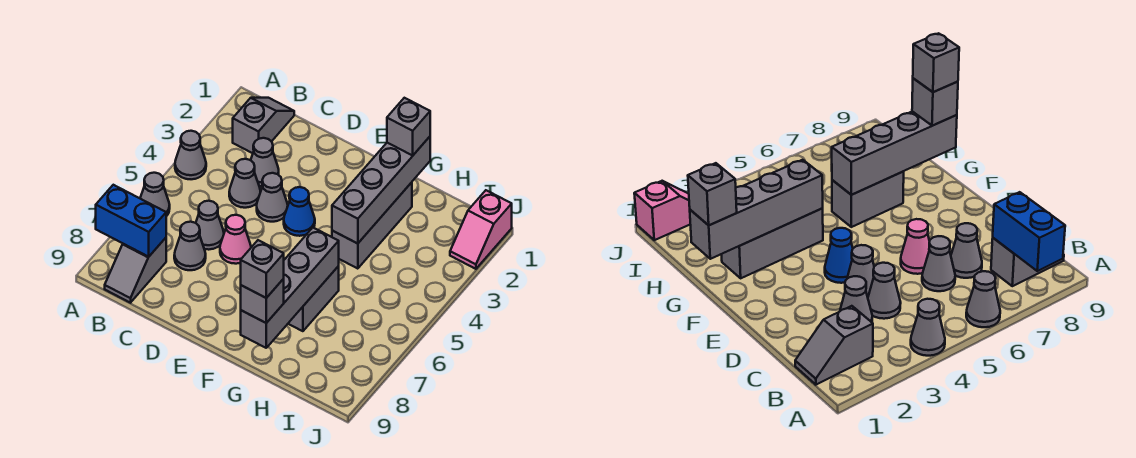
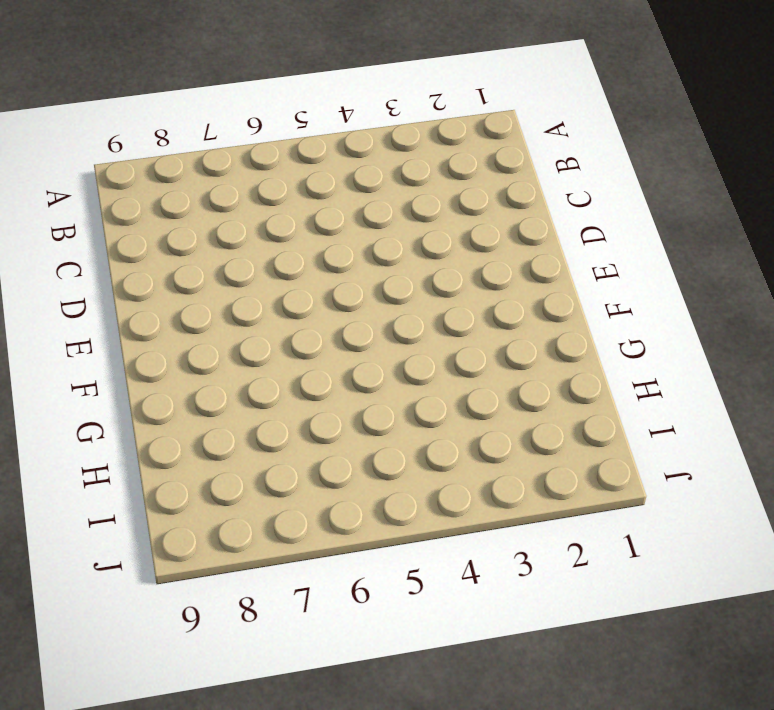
none -> grey 1x1 cone [175,131,206,179]
none -> grey 1x1 cone [140,173,170,216]
none -> grey 1x2 slope [233,98,294,153]

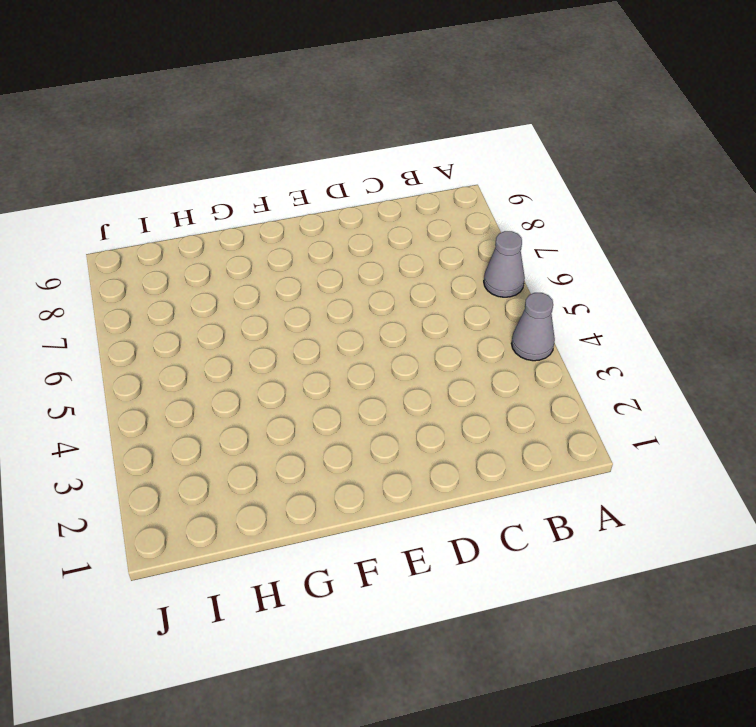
none -> grey 1x2 slope [233,98,294,153]
none -> grey 1x2 slope [105,238,166,303]
none -> grey 1x1 cone [251,138,279,187]

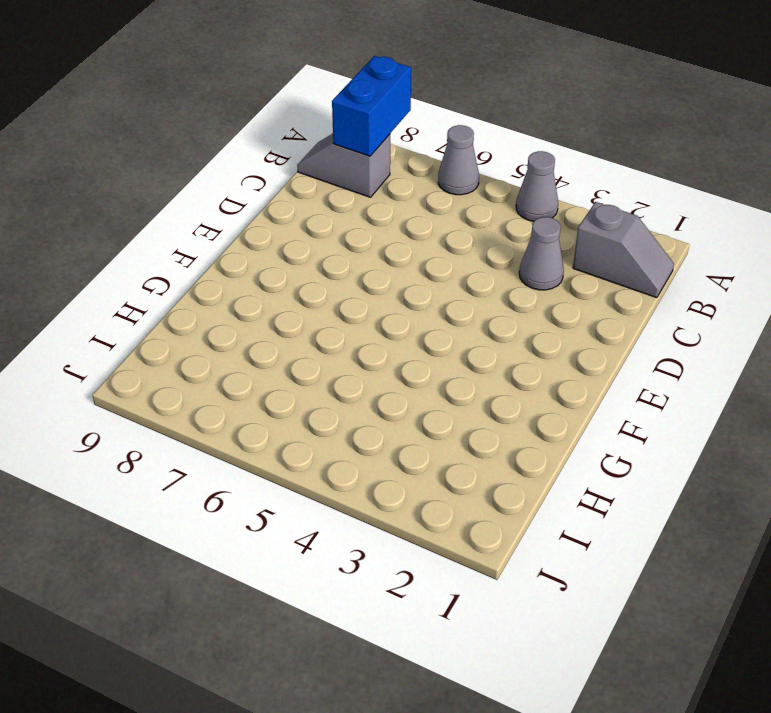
none -> grey 1x1 cone [229,159,261,208]
none -> grey 1x1 cone [196,201,224,250]
none -> grey 1x1 cone [174,222,206,270]

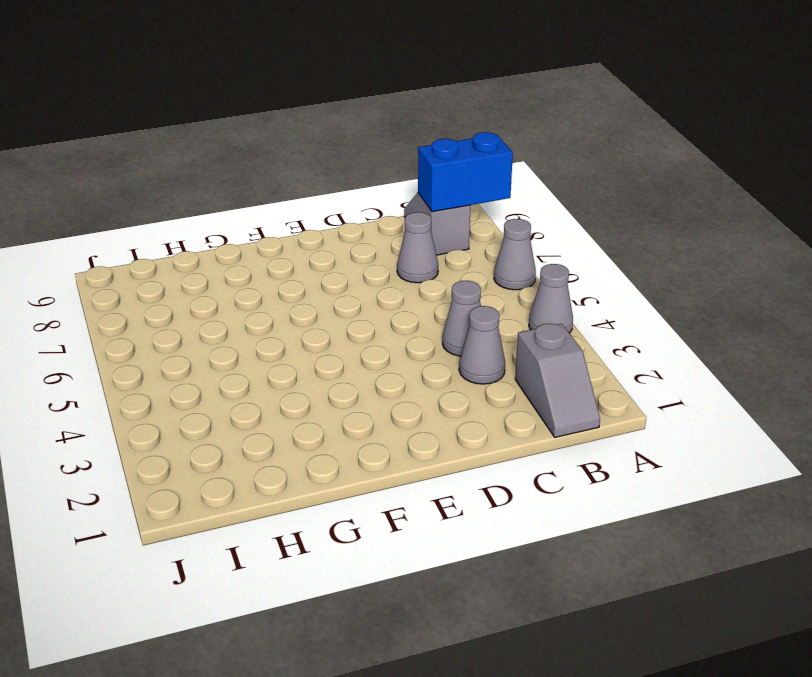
none -> grey 1x1 cone [196,201,224,250]
none -> grey 1x1 cone [257,173,288,222]
none -> pink 1x1 cone [220,215,251,264]

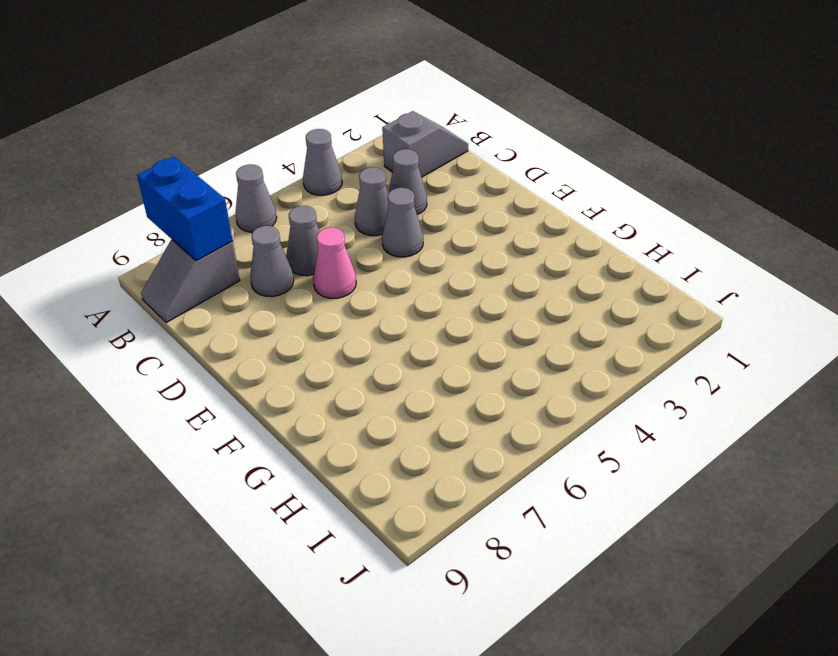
none -> blue 1x1 cone [284,187,315,236]
none -> grey 1x3 brick [332,182,412,269]
none -> grey 1x2 brick [288,266,339,331]

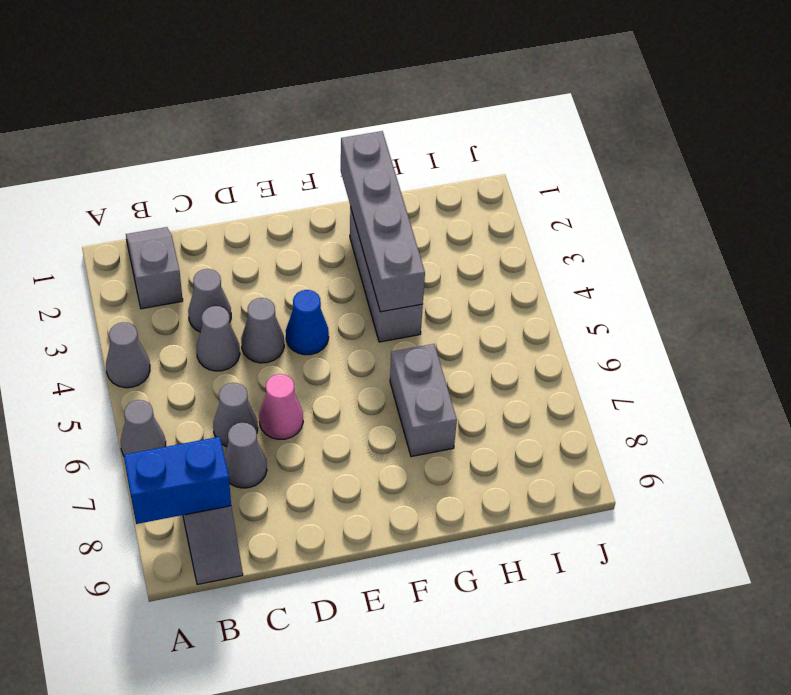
none -> pink 1x2 slope [450,190,512,269]
none -> grey 1x4 brick [241,228,339,348]
none -> grey 1x1 brick [387,98,430,155]

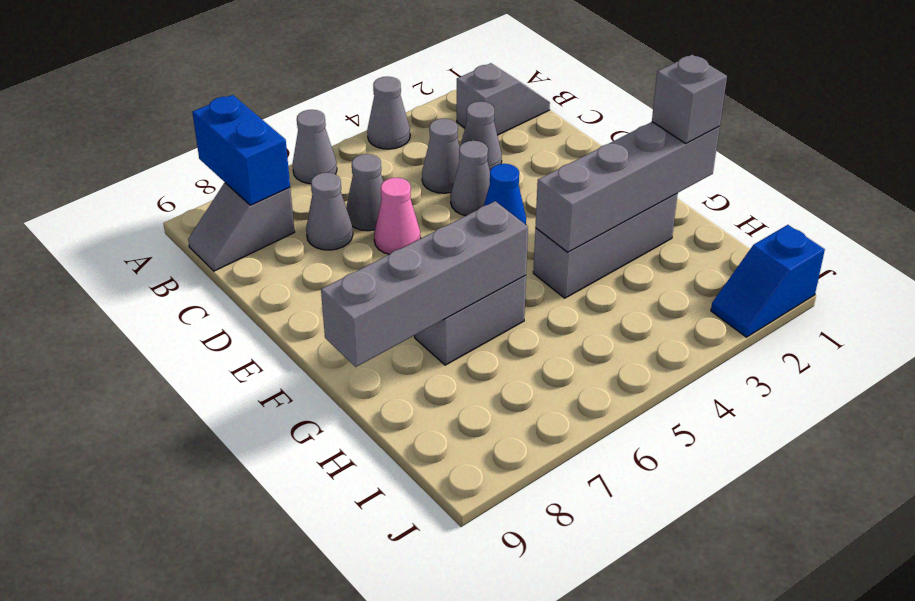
blue 1x2 slope [711,225,825,337] -> pink 1x2 slope [450,190,512,269]
none -> grey 1x1 brick [241,279,284,323]
none -> grey 1x1 brick [241,240,284,298]

